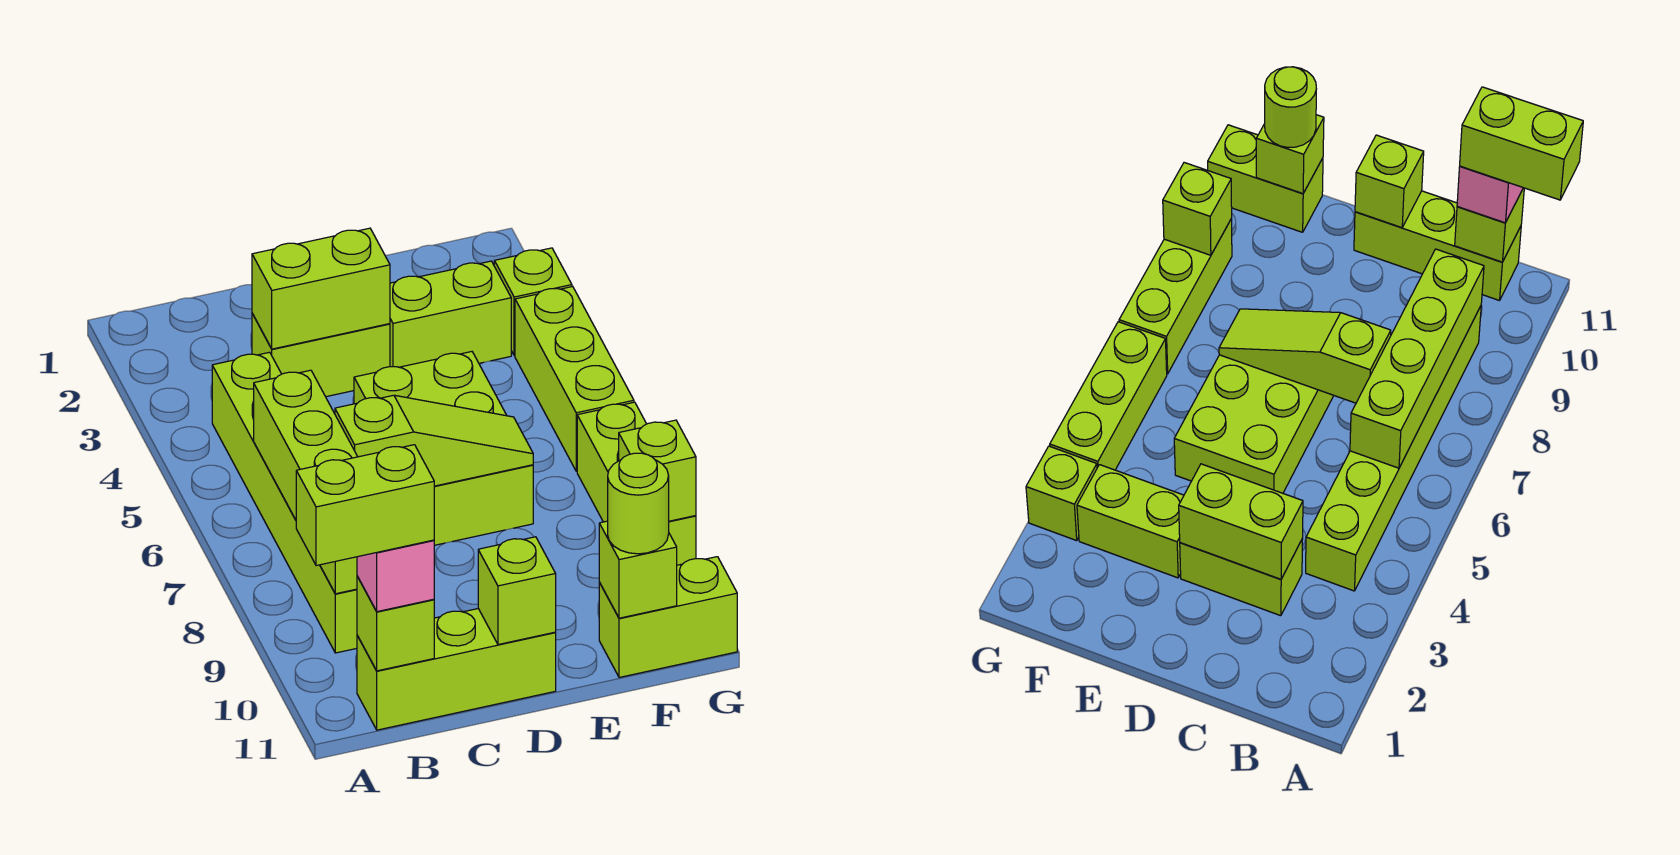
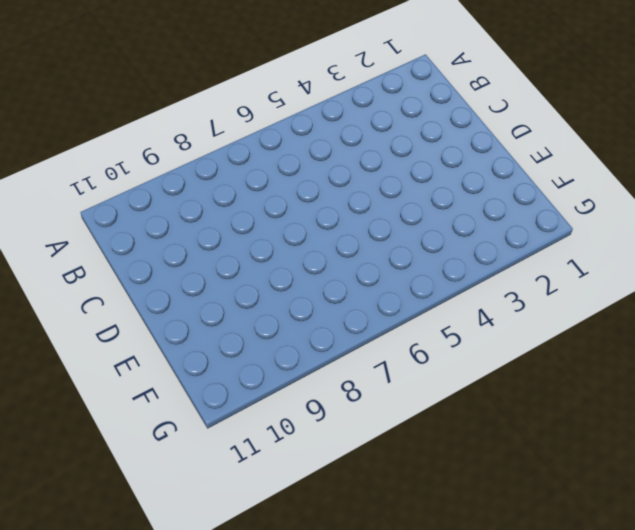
none -> lime 1x6 brick [212,352,357,653]
none -> lime 1x3 brick [357,609,556,730]
none -> lime 1x2 brick [252,314,390,397]

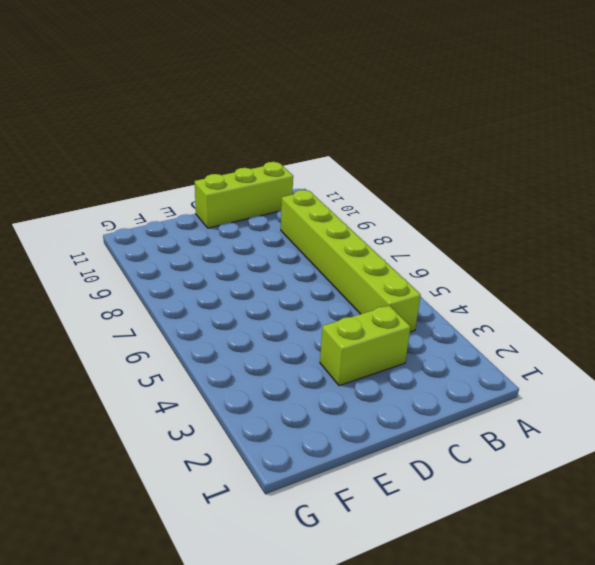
none -> lime 2x3 brick [354,352,533,545]
none -> lime 1x2 brick [390,261,511,367]
none -> lime 1x2 brick [599,557,737,677]

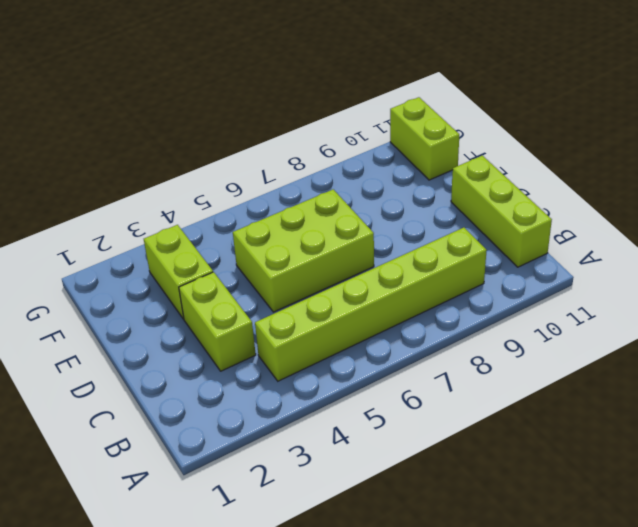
none -> lime 1x1 brick [494,248,572,356]
none -> lime 1x3 brick [515,287,634,471]
none -> lime 1x3 brick [577,402,696,565]

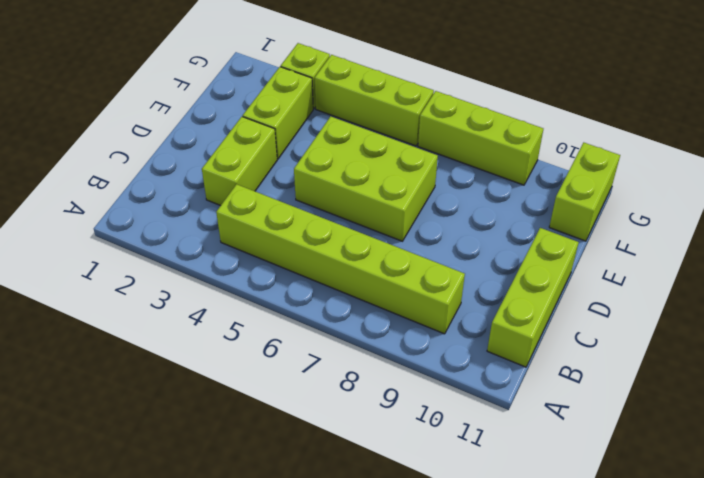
none -> lime 1x4 brick [254,370,358,594]
none -> lime 1x1 brick [357,576,434,671]
none -> lime 1x2 brick [252,228,390,349]

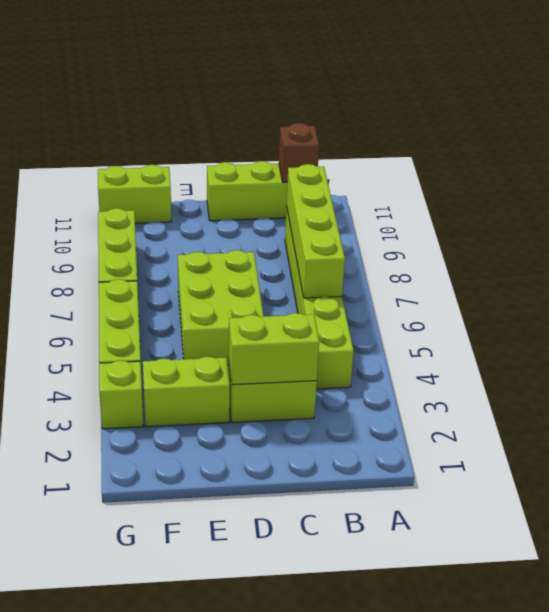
brown 1x1 brick [279,123,319,183] -> lime 1x1 brick [357,576,434,671]
none -> lime 1x3 slope [335,395,533,486]
none -> lime 1x1 brick [478,537,556,645]
none -> lime 1x1 brick [599,521,677,618]

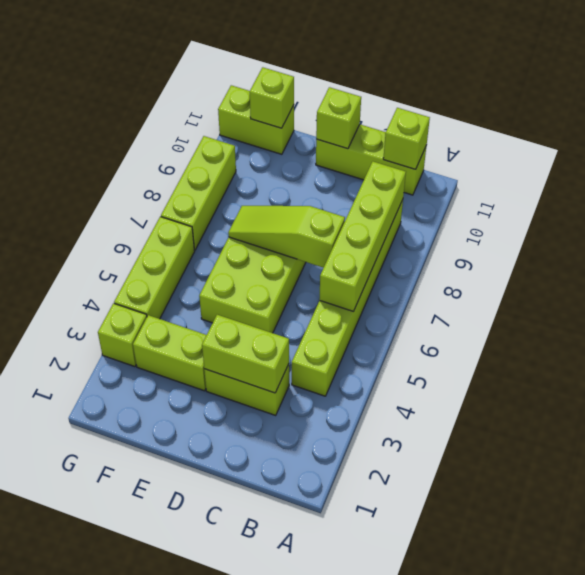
none -> lime 1x1 brick [619,420,696,521]
none -> pink 1x1 brick [357,540,434,612]
none -> lime 1x1 round brick [608,453,669,554]

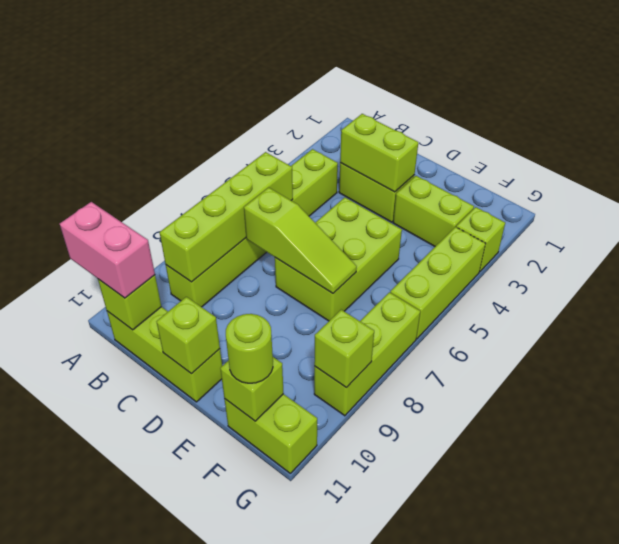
pink 1x2 brick [60,202,155,298] -> pink 1x1 brick [357,540,434,612]
none -> lime 1x2 brick [296,445,434,566]

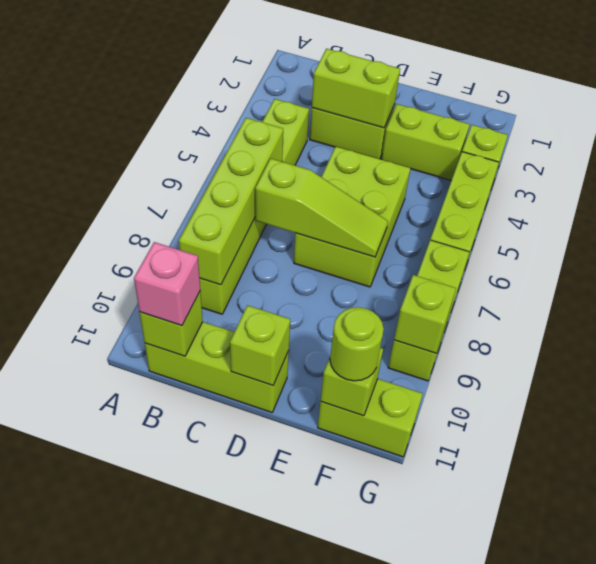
none -> lime 1x2 brick [296,445,434,566]

